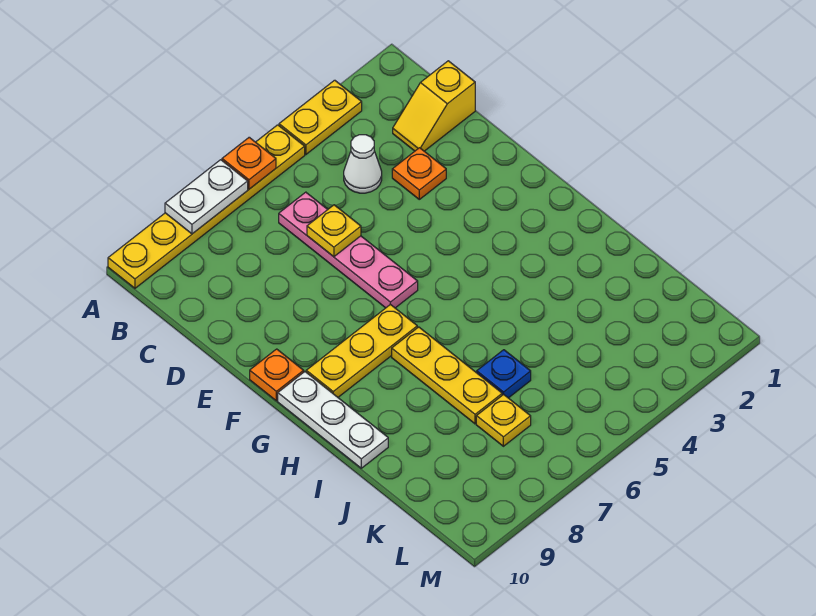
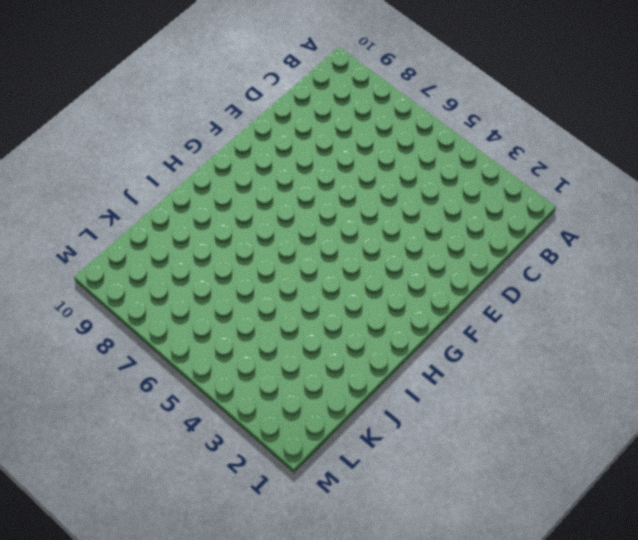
none -> yellow 1x2 plate [279,80,362,154]
none -> yellow 1x6 plate [108,125,305,288]
none -> yellow 1x2 slope [393,61,475,151]

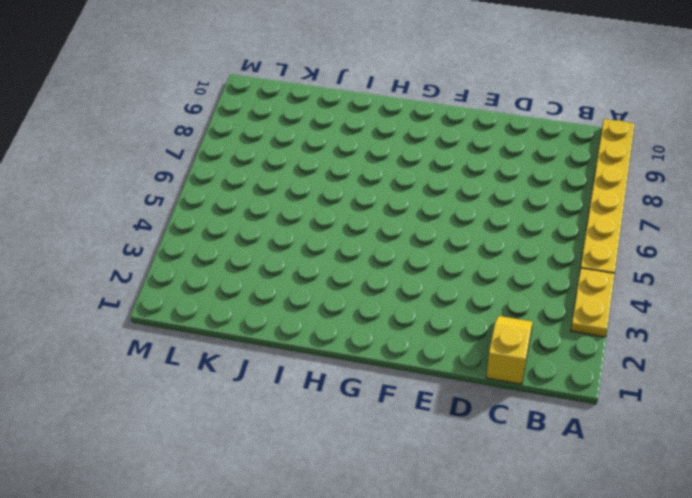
none -> white 1x1 cone [344,135,382,193]
none -> pink 1x4 plate [279,192,418,308]
none -> orange 1x1 plate [392,148,446,199]

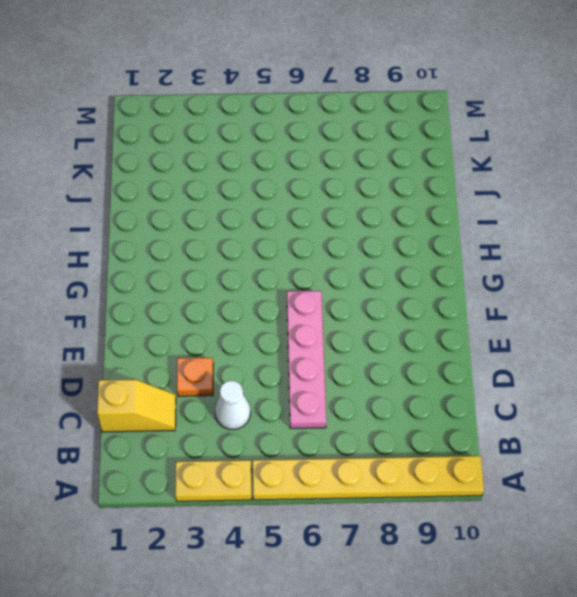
none -> orange 1x1 plate [250,349,304,401]
none -> yellow 1x3 plate [306,304,417,397]
none -> white 1x3 plate [278,372,388,468]

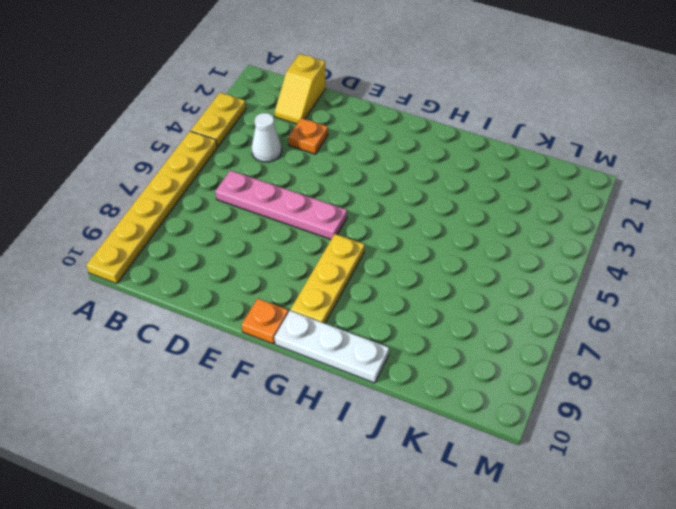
none -> yellow 1x3 plate [392,327,502,424]
none -> blue 1x1 plate [477,350,531,398]
none -> yellow 1x1 plate [476,394,531,446]

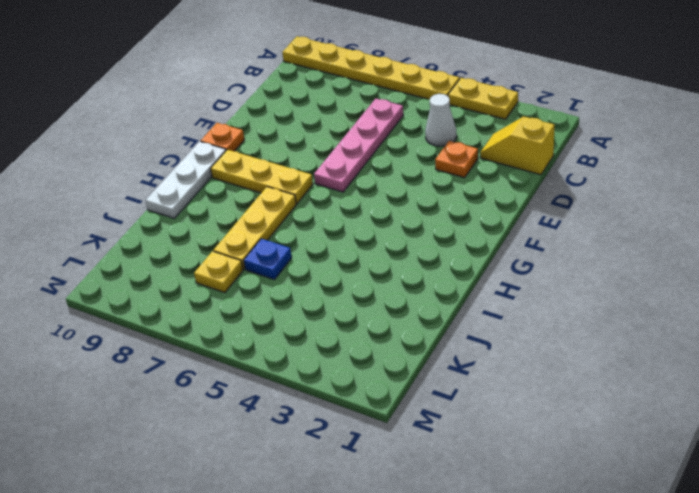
none -> orange 1x1 plate [222,137,276,189]
none -> white 1x2 plate [165,160,248,234]
none -> yellow 1x1 plate [307,205,361,257]

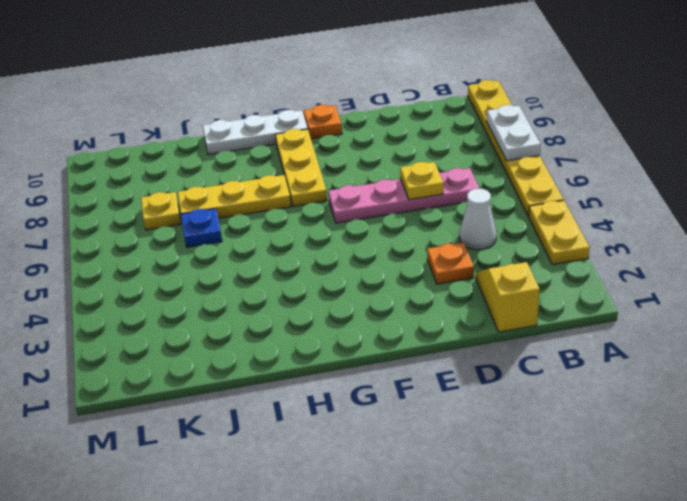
none -> orange 1x1 plate [222,137,276,189]

